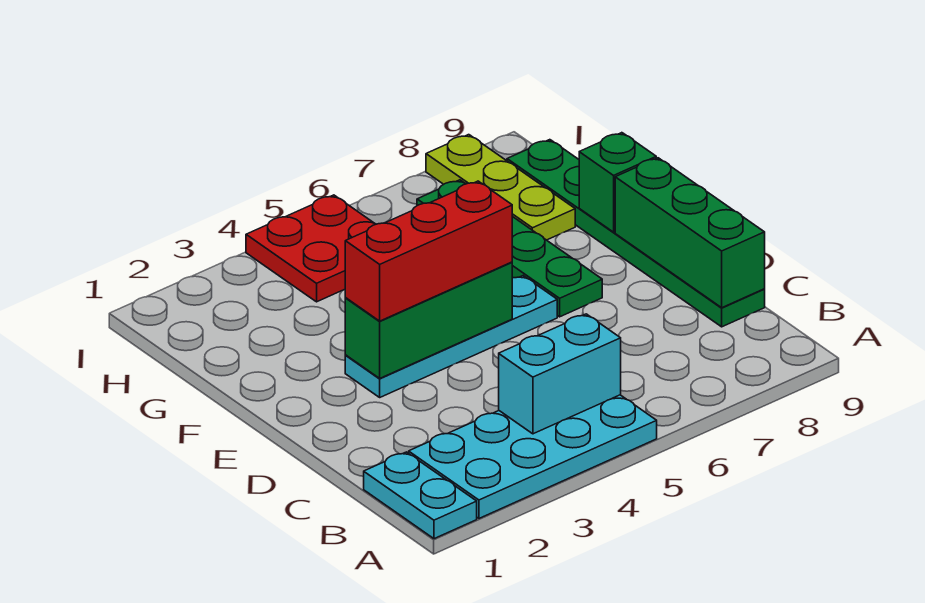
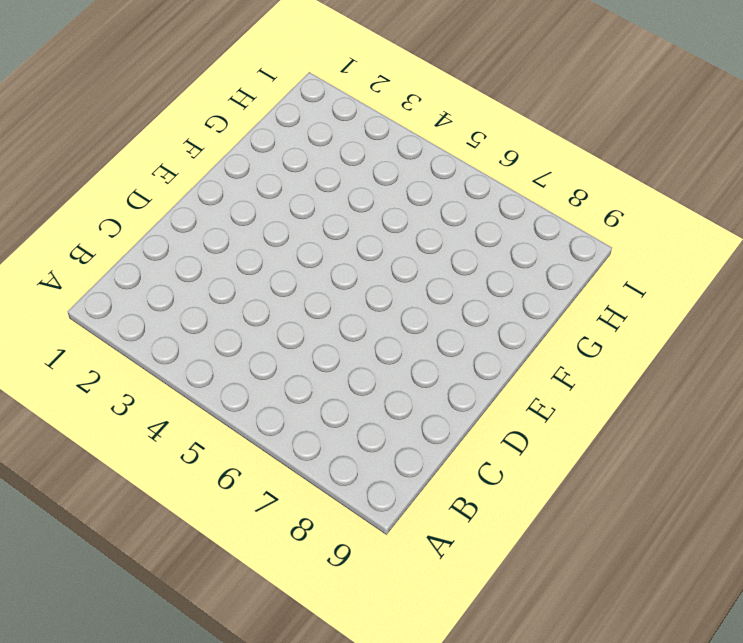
none -> cyan 1x2 plate [364,452,477,539]
none -> cyan 2x4 plate [409,395,657,518]
none -> green 1x6 plate [507,140,765,327]

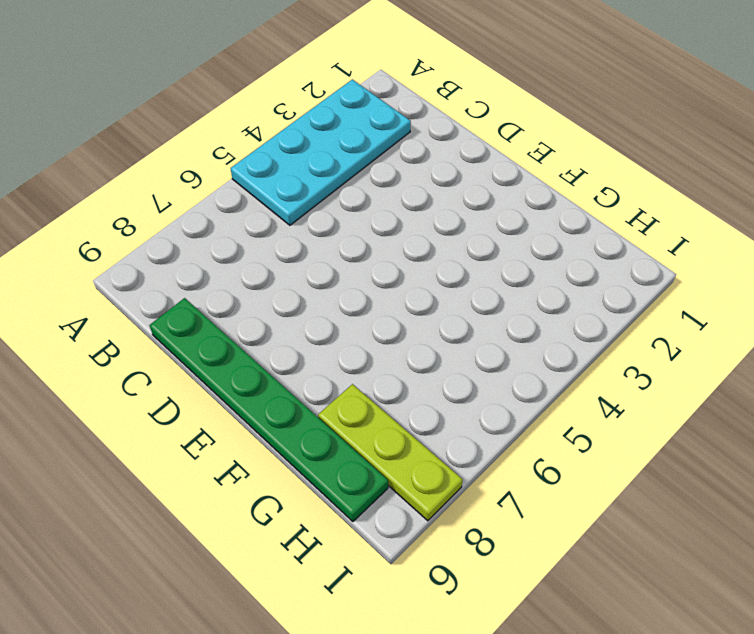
none -> cyan 1x2 plate [364,452,477,539]
none -> cyan 1x4 plate [345,276,557,397]
none -> green 1x4 plate [417,180,602,317]

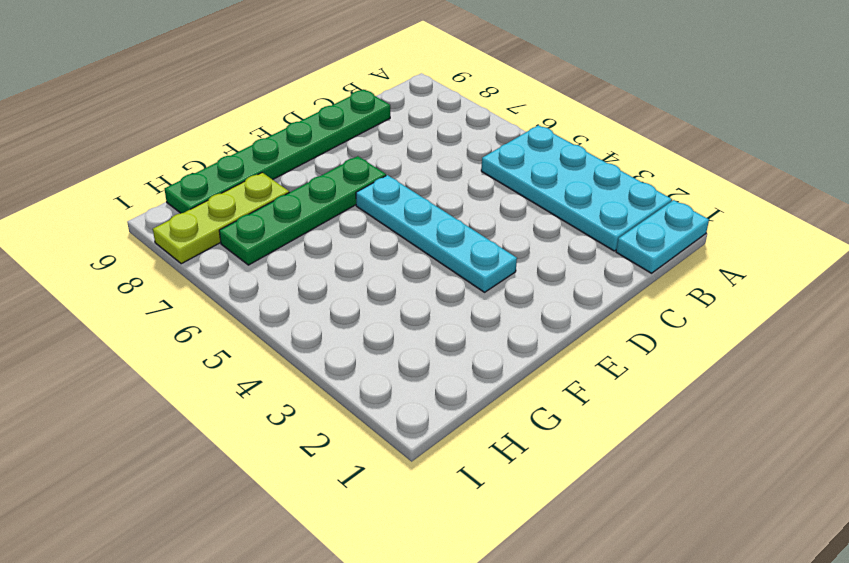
none -> red 2x2 plate [246,195,376,302]
none -> cyan 1x2 brick [499,314,621,434]
none -> green 1x3 brick [615,158,765,308]

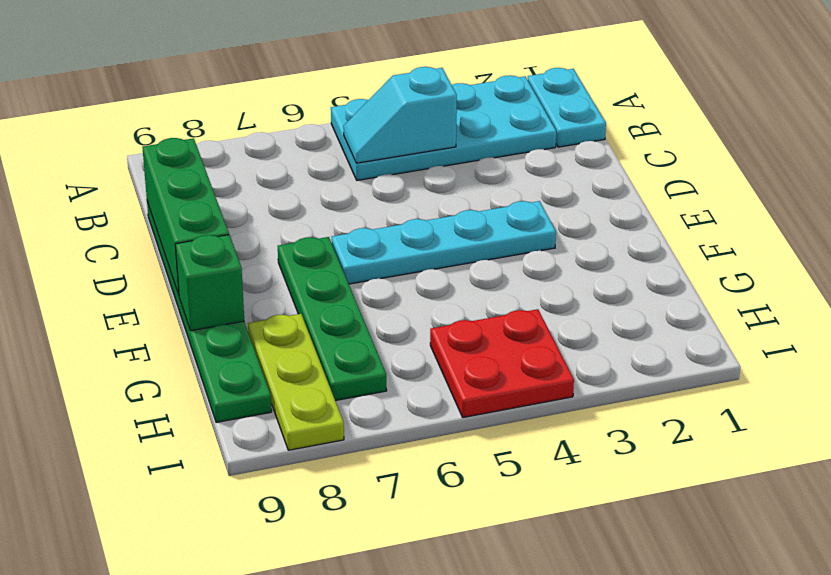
cyan 1x2 slope [343,67,457,163] -> cyan 1x2 brick [499,314,621,434]
none -> green 1x3 brick [345,262,512,378]
none -> red 1x3 brick [345,181,512,321]

